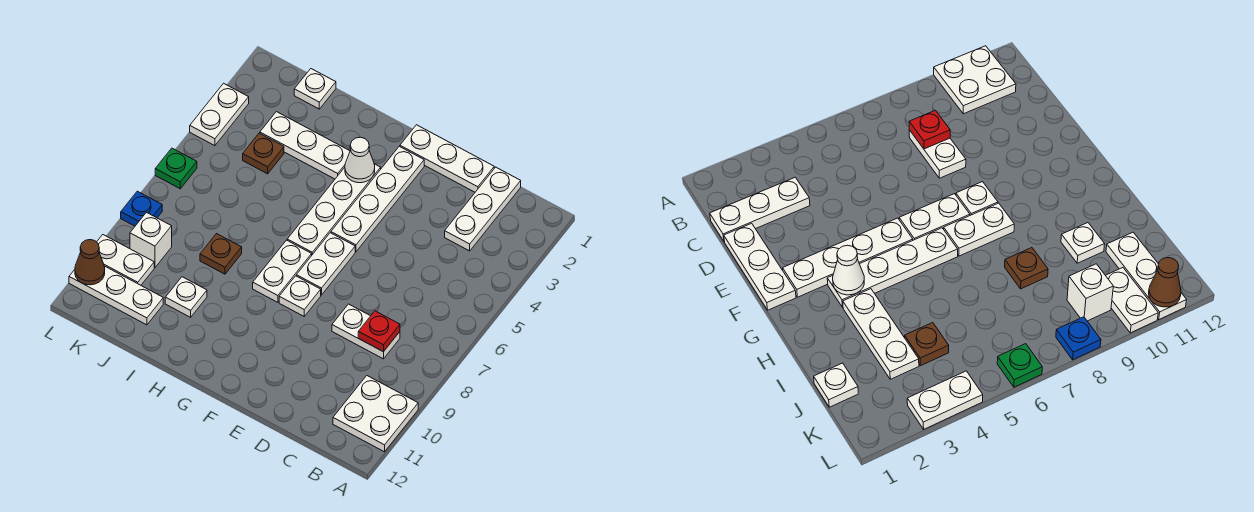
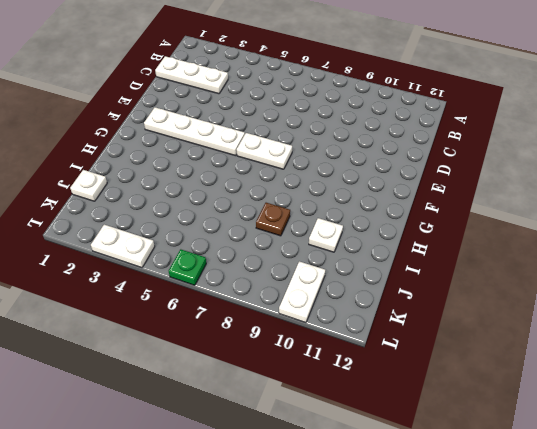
none -> white 2x2 plate [333,376,418,452]
none -> white 1x2 plate [332,304,400,359]
none -> white 1x3 plate [400,125,494,192]

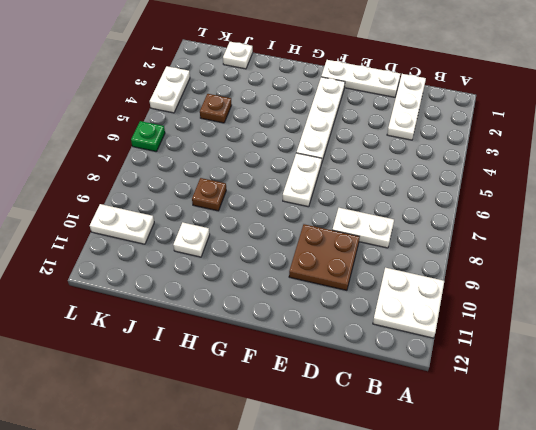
brown 2x2 plate [289,224,360,290] -> none
none -> white 1x1 plate [279,276,321,316]
none -> white 1x4 plate [287,164,381,255]
none -> white 1x2 plate [253,240,312,302]

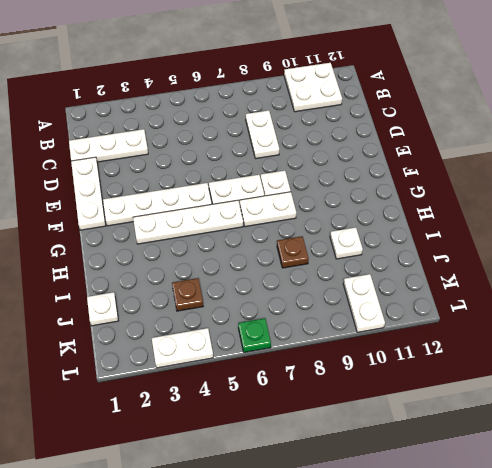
none -> white 1x3 plate [260,112,350,179]
none -> white 1x3 plate [69,266,163,325]
none -> white 1x1 brick [130,213,172,268]

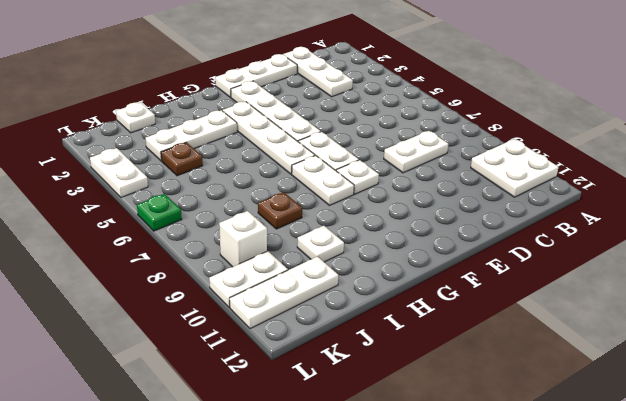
none -> blue 1x1 plate [121,191,162,226]
none -> red 1x1 plate [358,311,400,352]
none -> white 1x1 cone [345,137,375,183]

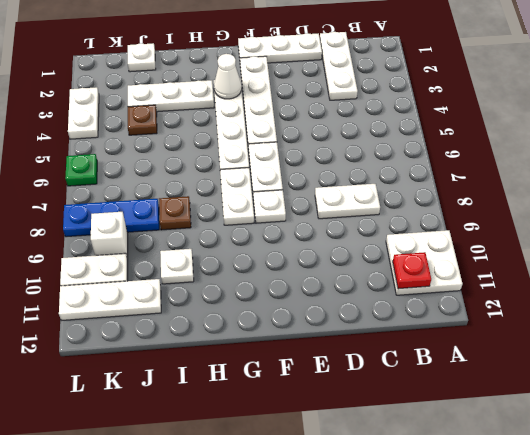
red 1x1 plate [393,252,431,289] -> red 1x1 plate moved to [358,311,400,352]
blue 1x3 plate [63,199,159,237] -> blue 1x1 plate [121,191,162,226]
none -> brown 1x1 cone [75,240,105,285]

